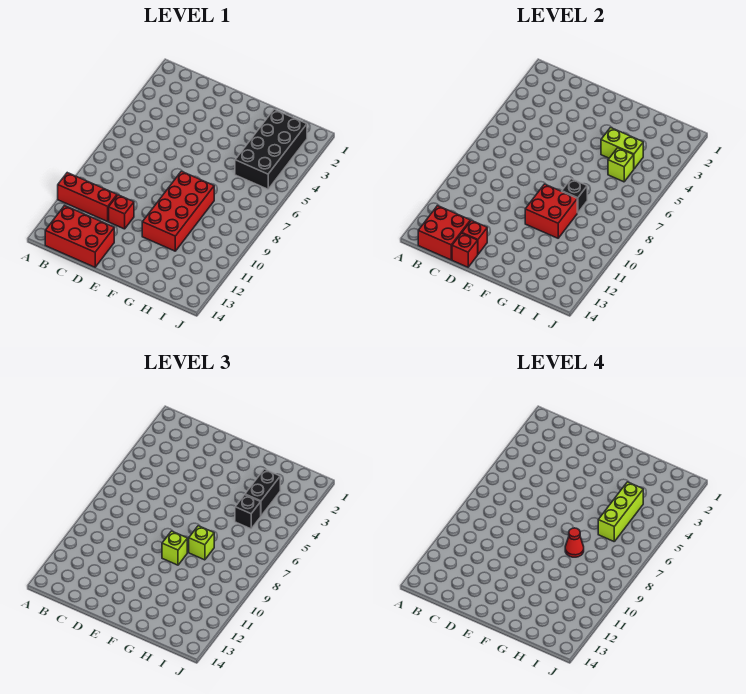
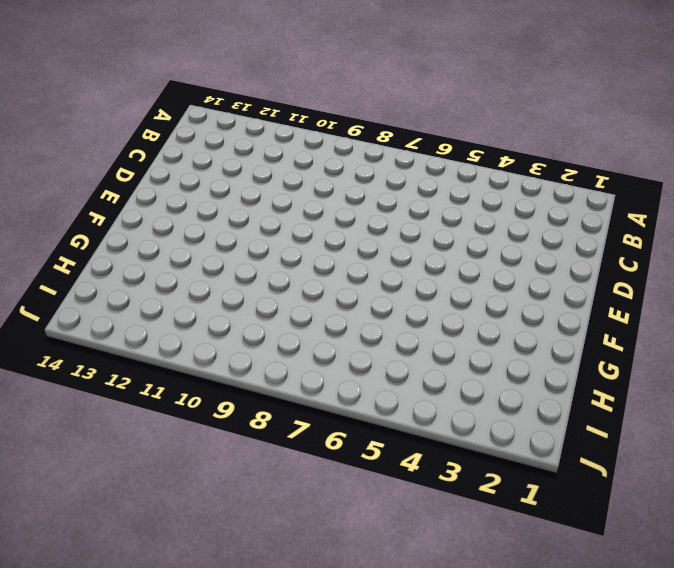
none -> red 1x3 brick [58,173,117,221]
none -> red 2x3 brick [45,206,114,267]
none -> red 1x1 brick [109,195,134,229]

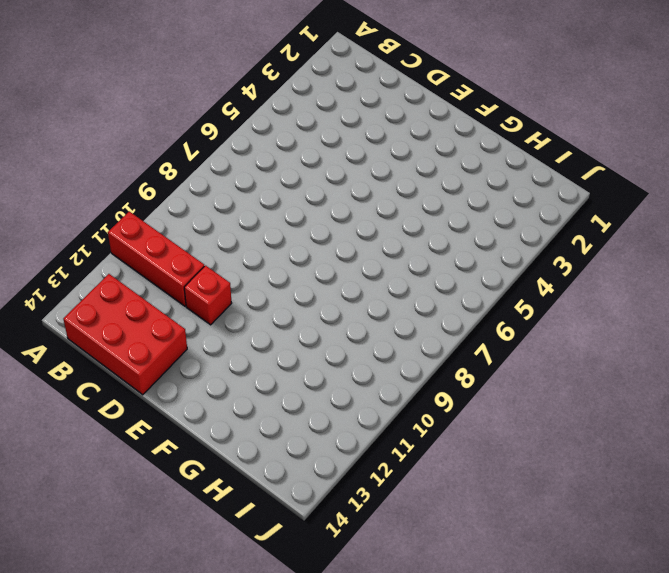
none -> red 2x4 brick [142,171,214,251]
none -> black 2x4 brick [235,109,307,189]
none -> red 2x2 brick [418,206,470,260]

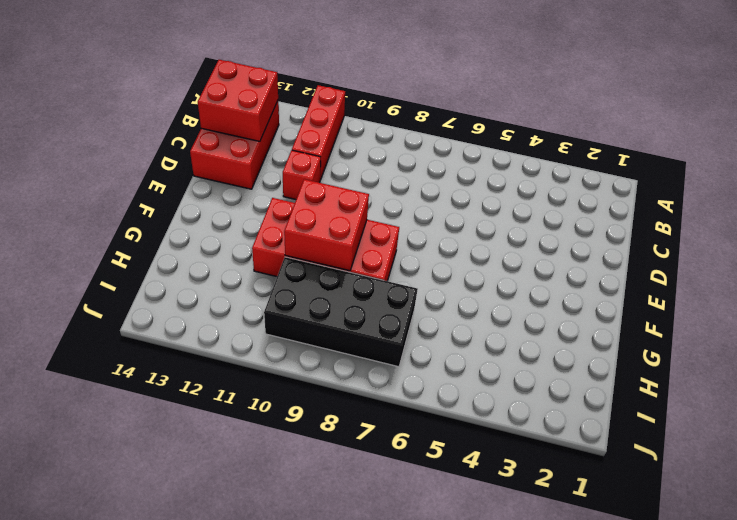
black 2x4 brick [264,257,418,367] -> black 2x4 brick moved to [235,109,307,189]
none -> red 1x1 brick [462,220,487,254]
none -> red 1x1 brick [452,233,478,267]
none -> lime 1x2 brick [601,128,643,169]

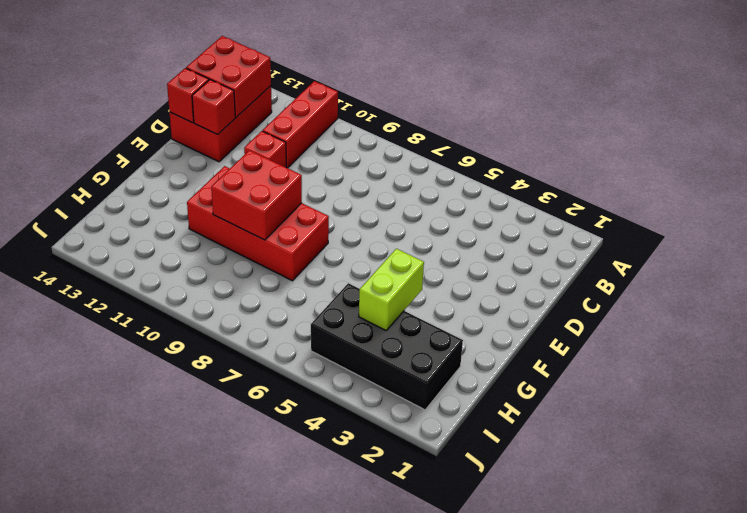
none -> black 1x1 brick [562,179,587,213]
none -> lime 1x1 brick [608,148,634,182]
none -> lime 1x1 brick [162,531,187,565]

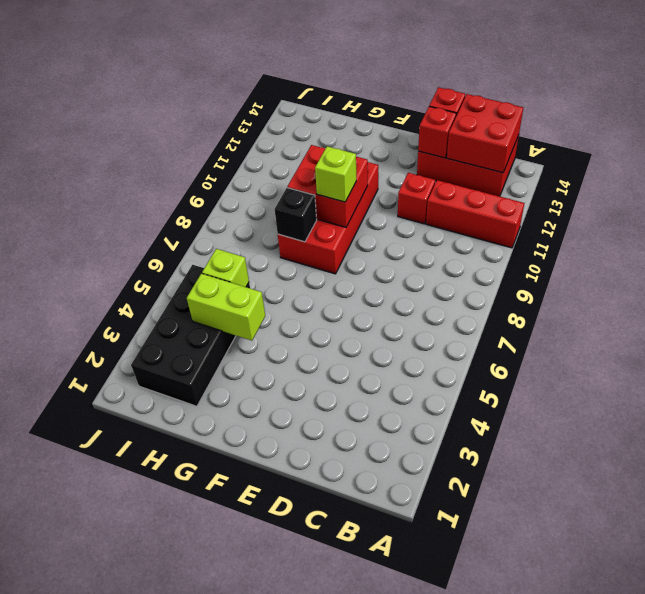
none -> lime 1x1 brick [189,526,214,560]
none -> black 1x2 brick [245,469,280,516]
none -> black 1x1 brick [235,495,261,529]

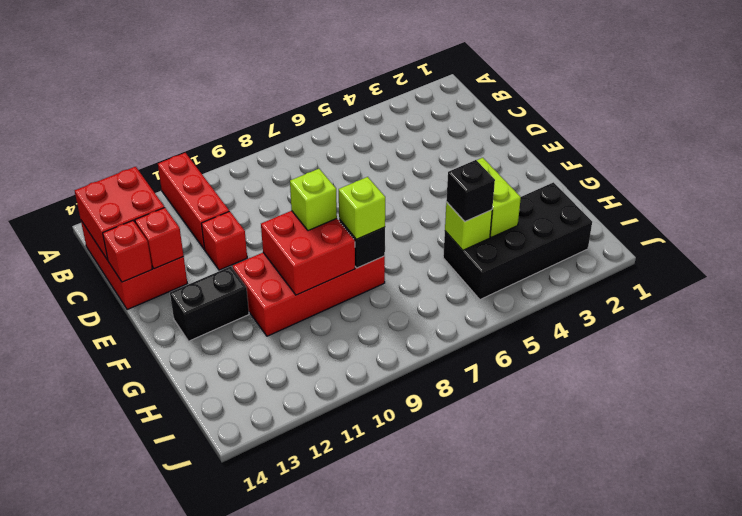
black 1x2 brick [170,266,249,341] -> black 1x2 brick moved to [245,469,280,516]
none -> red 1x1 cone [565,528,584,557]
none -> lime 1x3 brick [598,482,643,541]

